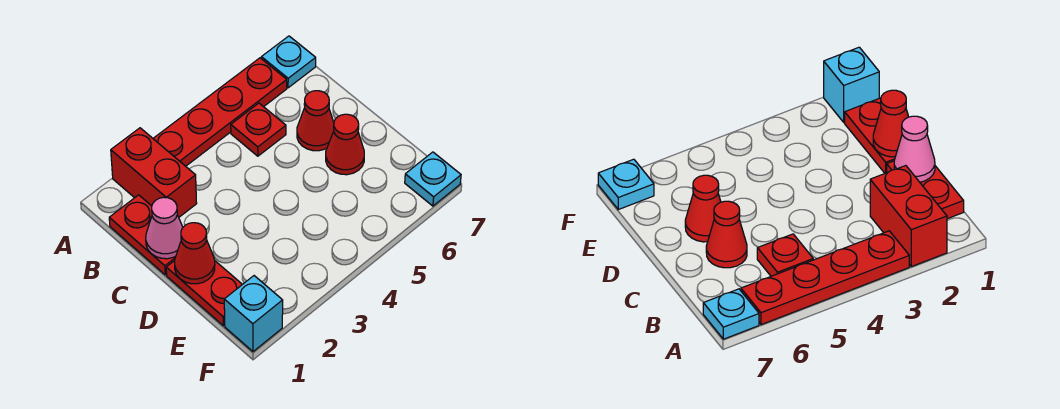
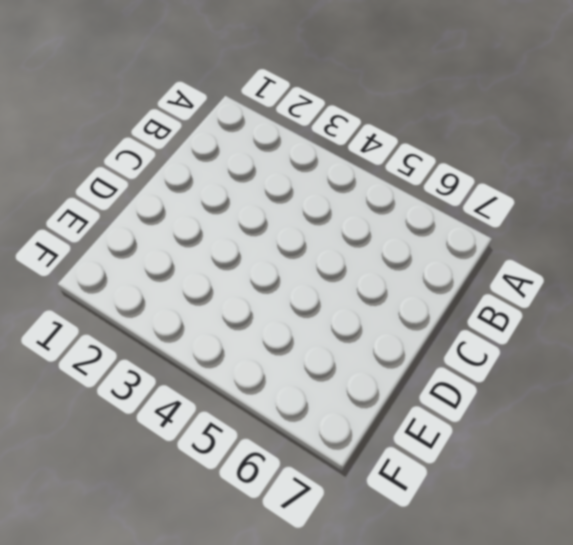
none -> red 1x2 brick [111,128,197,217]
none -> red 1x4 plate [153,58,287,166]
none -> cyan 1x1 plate [261,36,316,88]

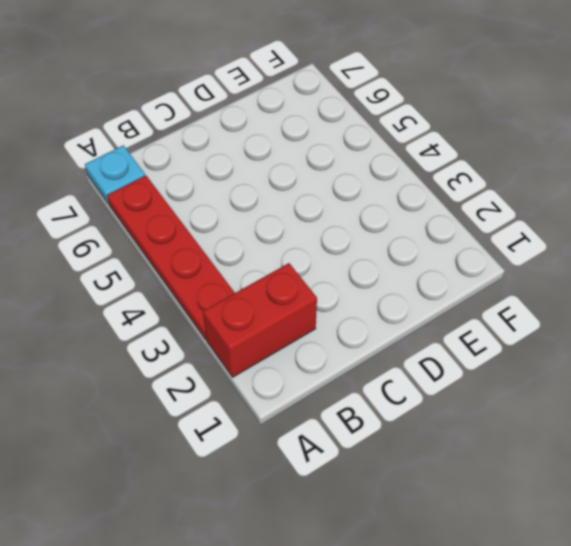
none -> red 1x2 plate [109,195,175,275]
none -> red 1x1 plate [231,103,286,156]
none -> red 1x1 cone [297,91,334,151]

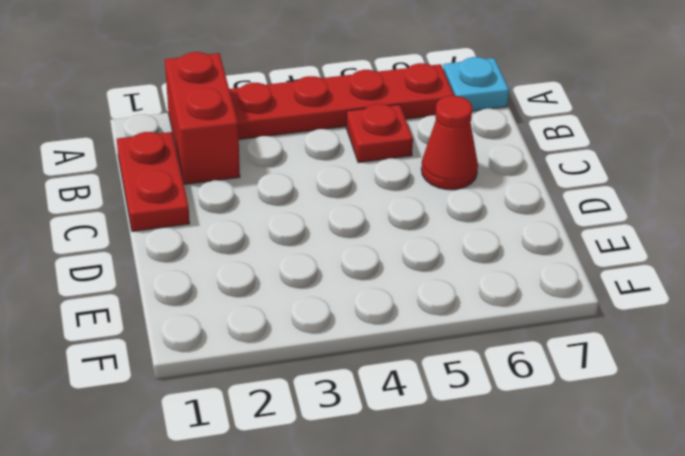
none -> red 1x2 plate [166,261,242,326]
none -> red 1x1 cone [326,114,364,175]
none -> cyan 1x1 brick [224,276,283,352]

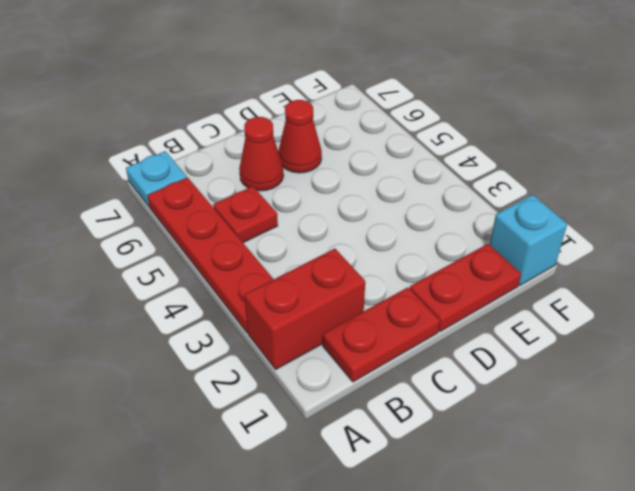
none -> cyan 1x1 plate [405,152,461,206]
none -> pink 1x1 cone [146,197,183,259]
none -> red 1x1 cone [175,223,215,284]

